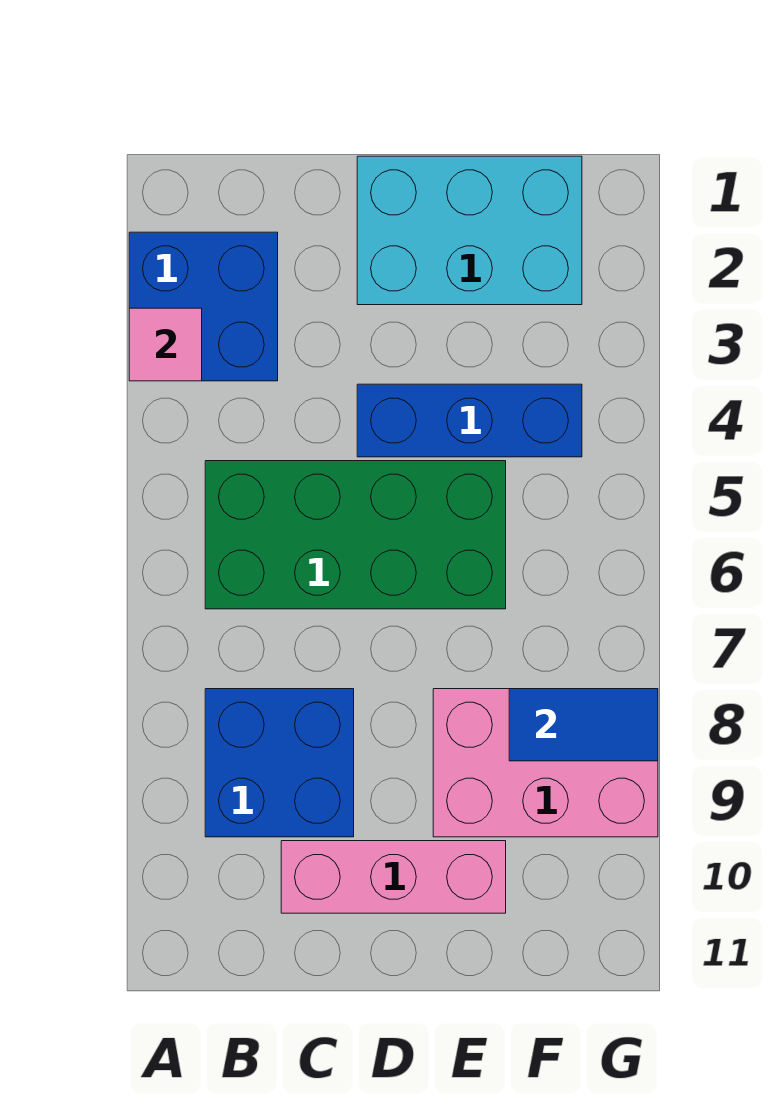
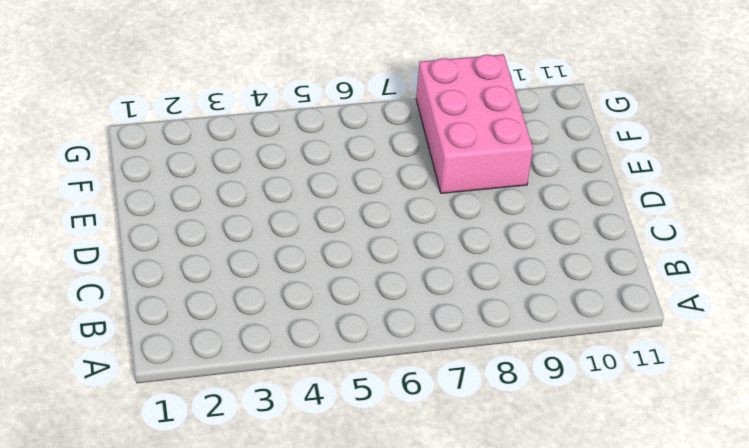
none -> blue 2x2 brick [129,232,278,381]
none -> green 2x4 brick [205,461,506,609]

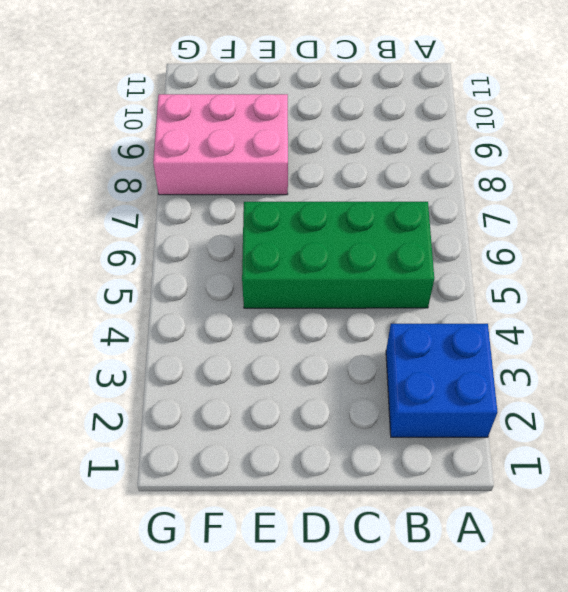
none -> blue 2x2 brick [205,689,354,837]
none -> pink 1x3 brick [281,841,506,913]

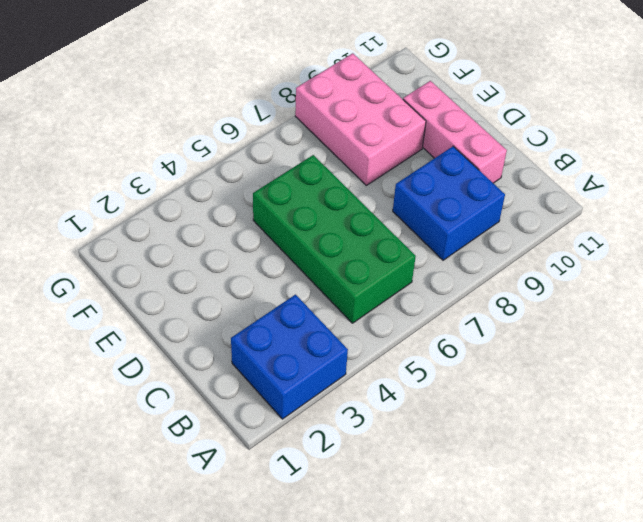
none -> cyan 2x3 brick [357,156,582,305]
none -> blue 1x3 brick [357,384,582,457]

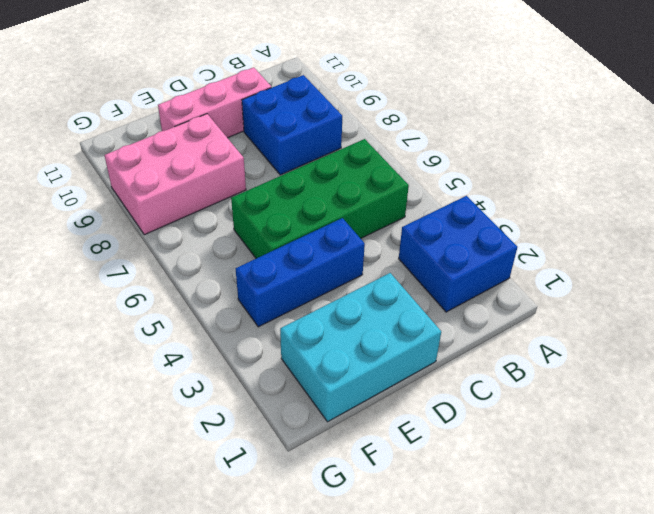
none -> pink 1x1 tile [129,308,202,381]
none -> blue 1x2 tile [509,689,658,761]

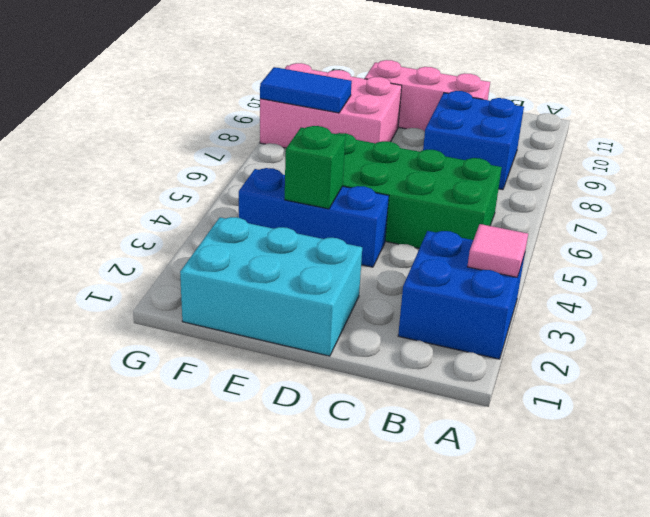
green 1x1 brick [285,126,345,209] -> none

